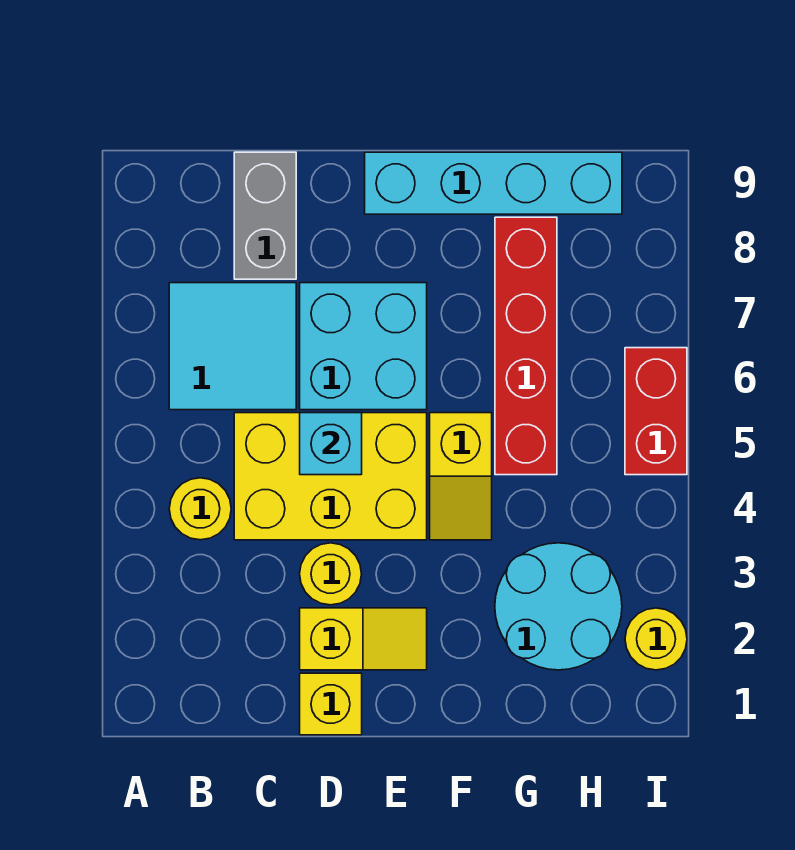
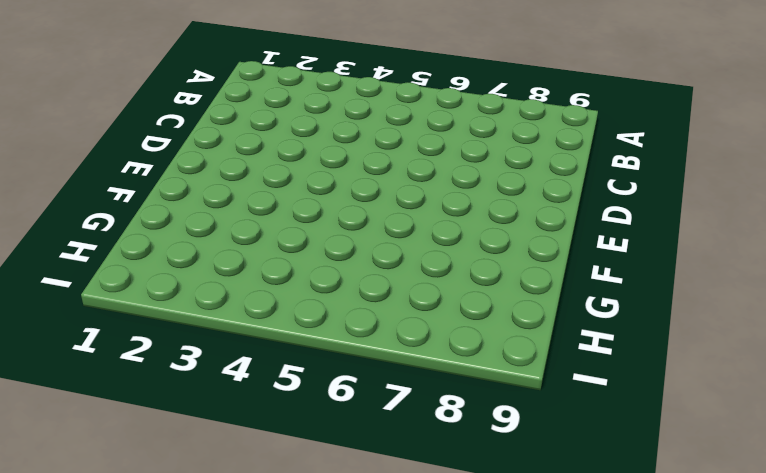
none -> yellow 1x1 round brick [169,478,231,540]
none -> cyan 2x2 tile [169,283,296,410]
none -> yellow 2x3 brick [234,413,427,540]

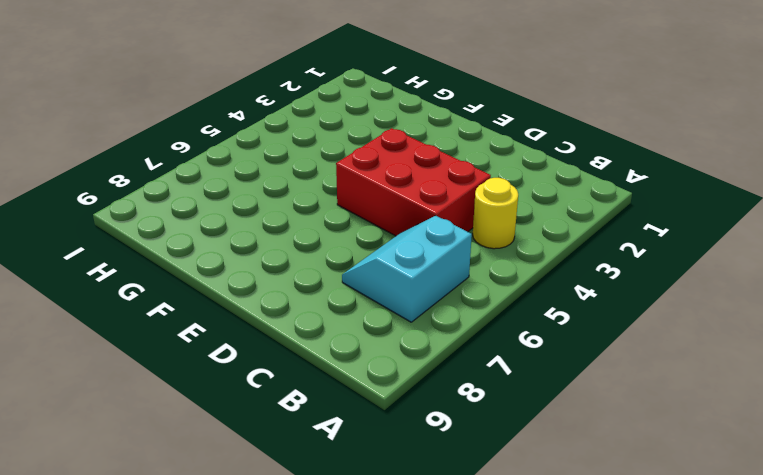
cyan 2x2 slope [342,216,472,322] -> cyan 2x2 tile [169,283,296,410]
red 2x3 brick [336,128,491,236] -> yellow 2x3 brick [234,413,427,540]
none -> grey 1x2 brick [234,152,296,279]
none -> yellow 1x1 brick [300,673,362,735]
none -> yellow 1x2 slope [300,608,427,670]

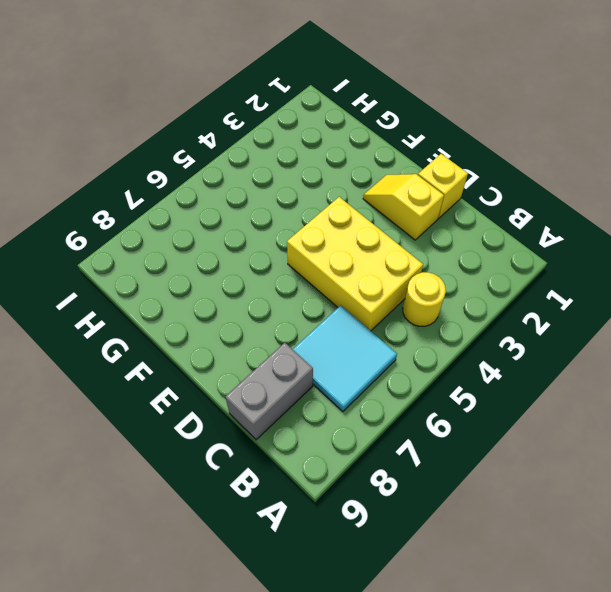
none -> yellow 1x1 round brick [300,543,361,605]
none -> cyan 2x2 brick [300,283,427,410]
none -> cyan 1x4 brick [365,152,622,214]

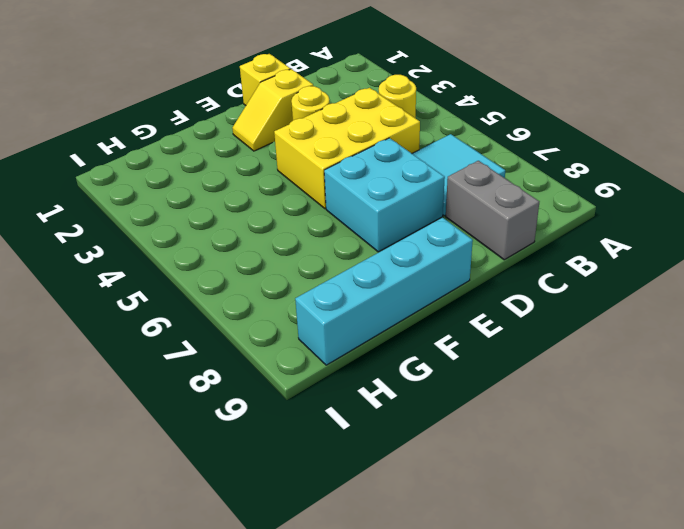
none -> yellow 1x2 slope [430,413,492,540]
none -> cyan 2x2 round brick [495,543,622,670]
none -> red 1x4 brick [495,217,557,475]

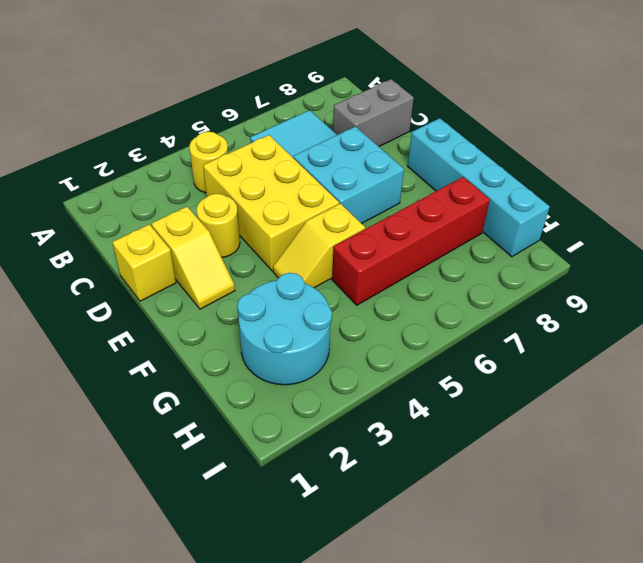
none -> yellow 1x1 round brick [625,608,687,670]
none -> red 1x2 brick [625,348,687,475]
none -> cyan 1x1 brick [300,413,362,475]

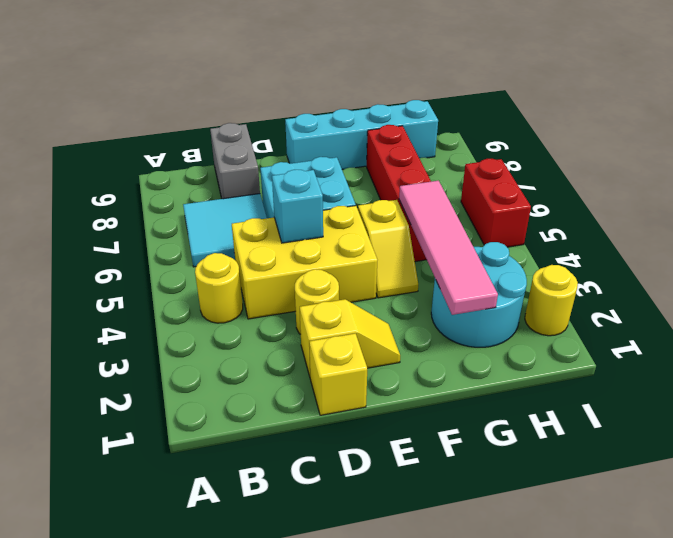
pink 1x4 tile [399,181,498,315] -> none

